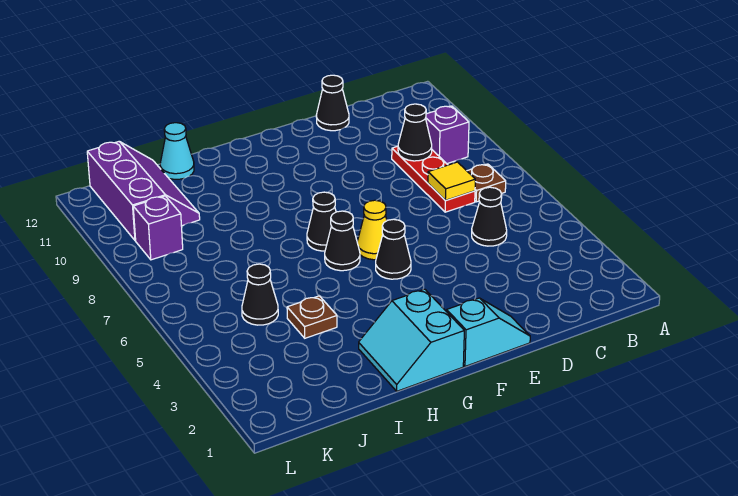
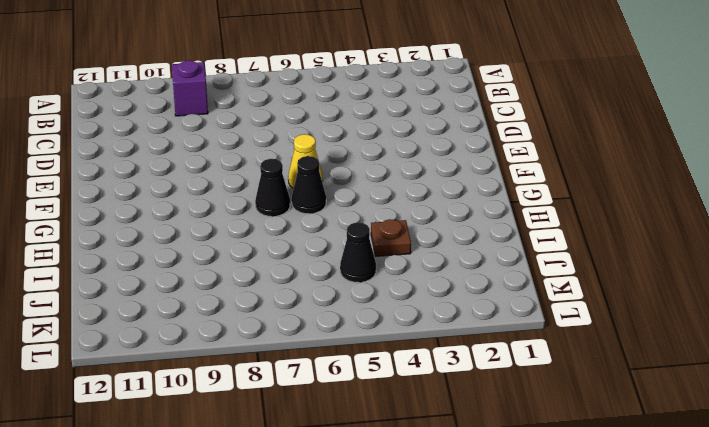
none -> brown 1x1 plate [467,164,506,202]
none -> black 1x1 cone [472,187,507,246]
none -> red 1x3 plate [392,146,475,212]

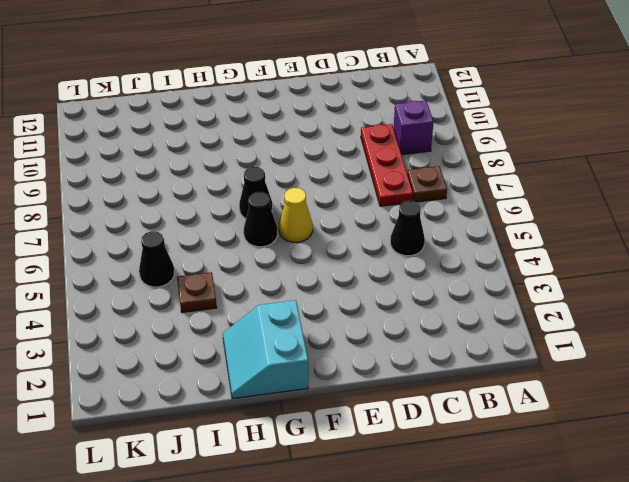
none -> black 1x1 cone [316,75,349,131]
none -> cyan 1x2 slope [447,298,530,366]
none -> black 1x1 cone [376,219,411,279]

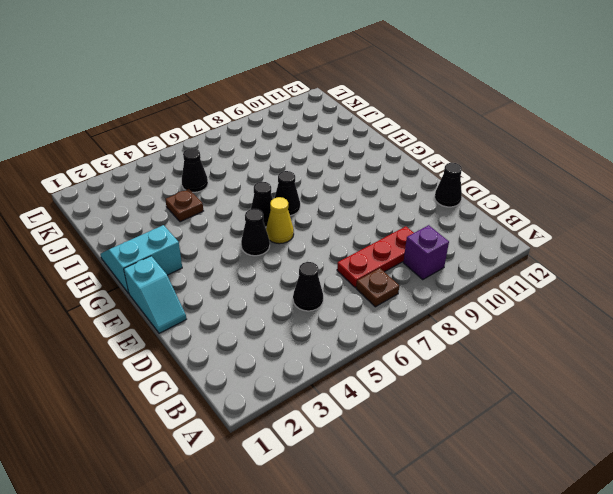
none -> cyan 1x1 cone [160,123,194,179]
none -> purple 2x3 slope [87,142,200,241]
none -> purple 1x1 brick [133,196,183,260]

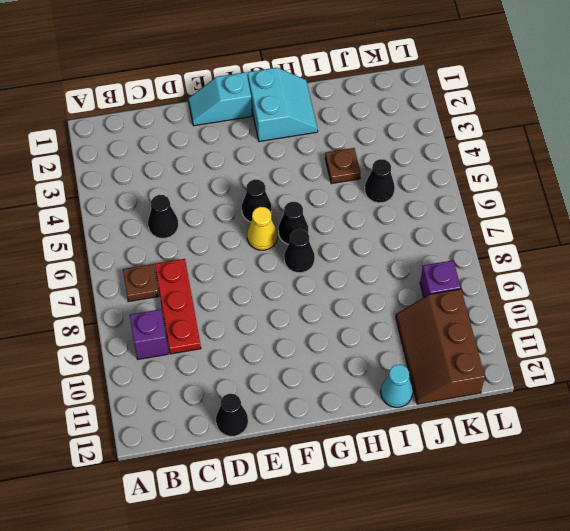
brown 2x3 slope [396,289,485,404] -> purple 2x3 slope [87,142,200,241]
none -> yellow 1x1 tile [428,162,475,200]
none -> black 1x1 cone [398,104,432,161]

